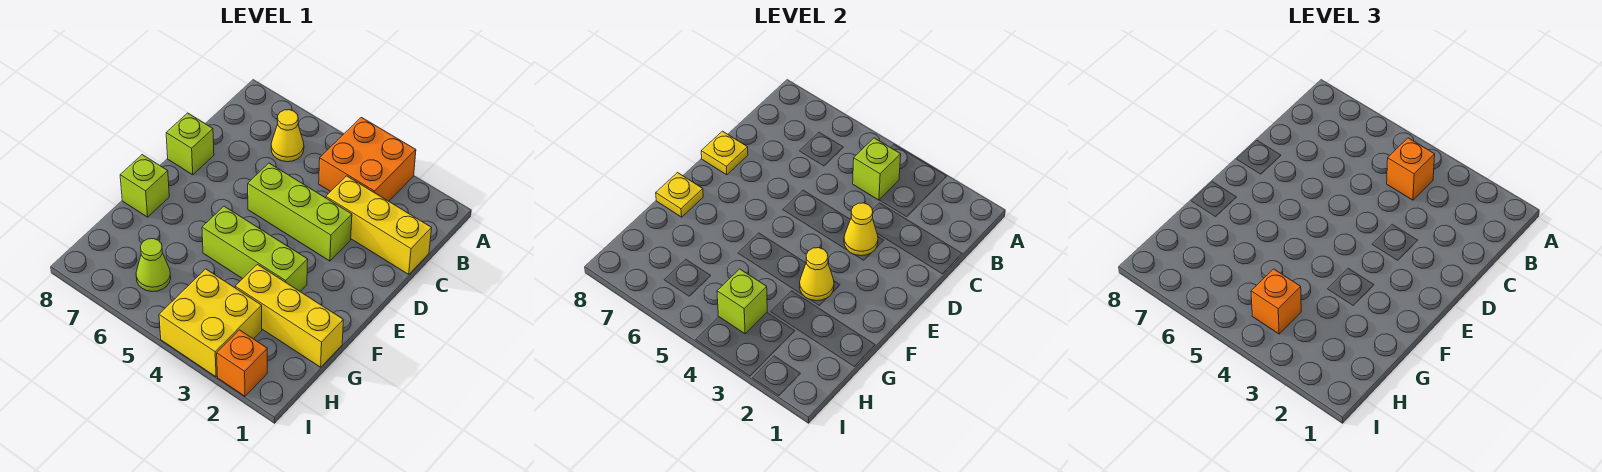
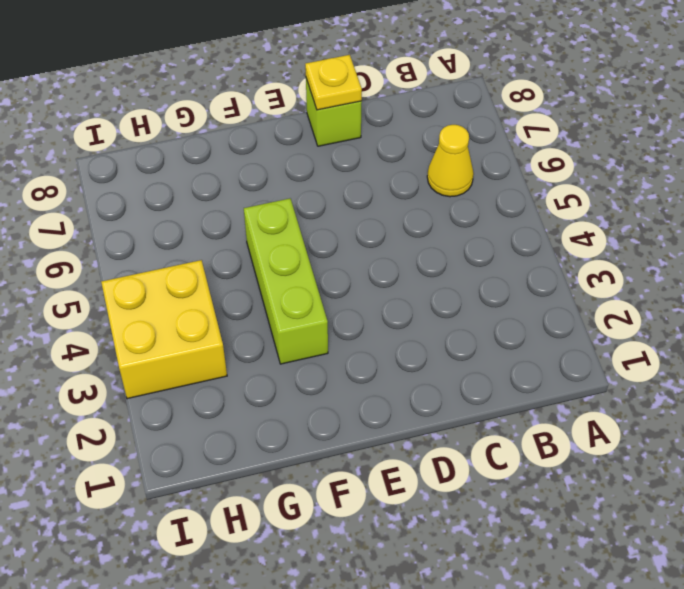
none -> orange 2x2 brick [319,117,416,201]
none -> yellow 1x3 brick [326,176,432,275]
none -> lime 1x3 brick [248,163,352,261]

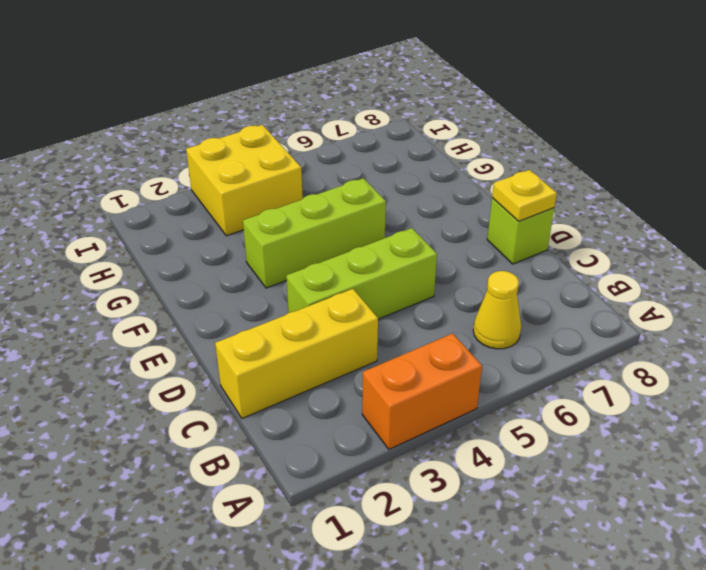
orange 1x2 brick [362,333,482,449] -> orange 2x2 brick [319,117,416,201]
none -> lime 1x1 brick [120,155,169,217]
none -> yellow 1x3 brick [235,265,343,367]
none -> lime 1x1 cone [136,239,171,292]

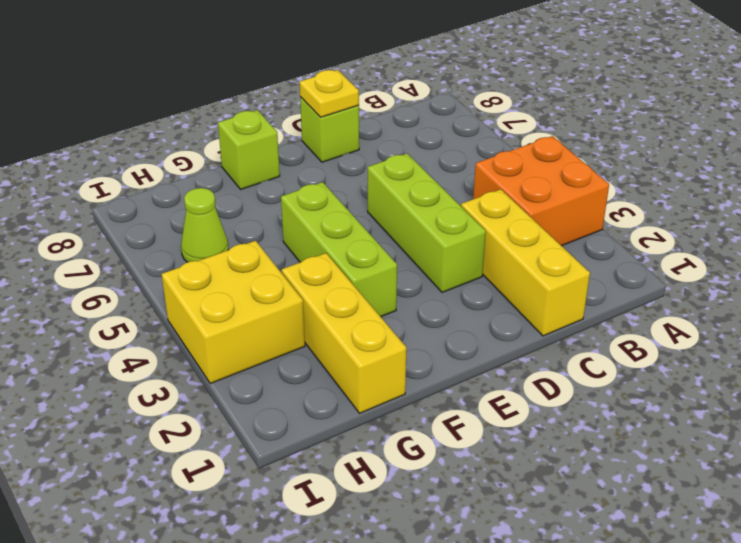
none -> yellow 1x1 cone [271,110,304,162]
none -> orange 1x1 brick [217,330,267,396]
none -> lime 1x1 brick [853,138,901,200]

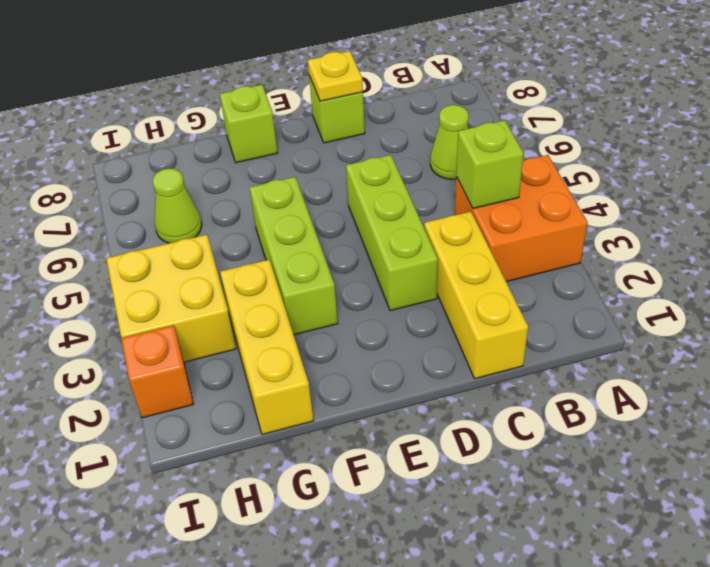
lime 1x1 cone [430,105,469,179] -> yellow 1x1 cone [271,110,304,162]
none -> yellow 1x1 cone [844,203,878,256]
none -> yellow 1x1 cone [800,248,834,301]
none -> yellow 1x1 plate [656,173,703,217]

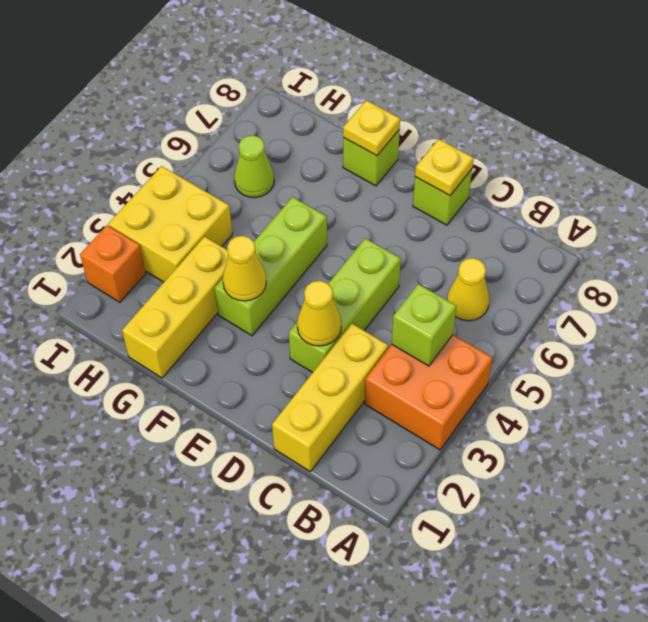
none -> lime 1x1 brick [717,269,767,334]
none -> orange 1x1 brick [1387,138,1435,200]
none -> orange 1x1 brick [1251,269,1301,334]

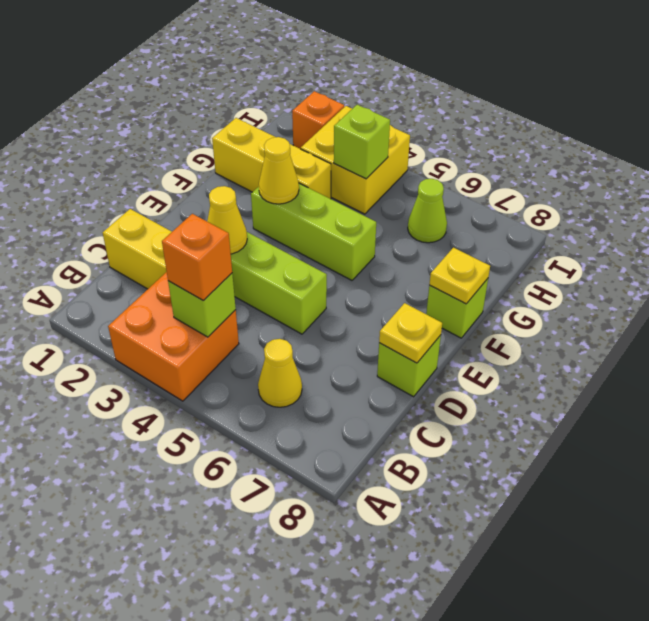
none -> orange 1x1 brick [1251,269,1301,334]

